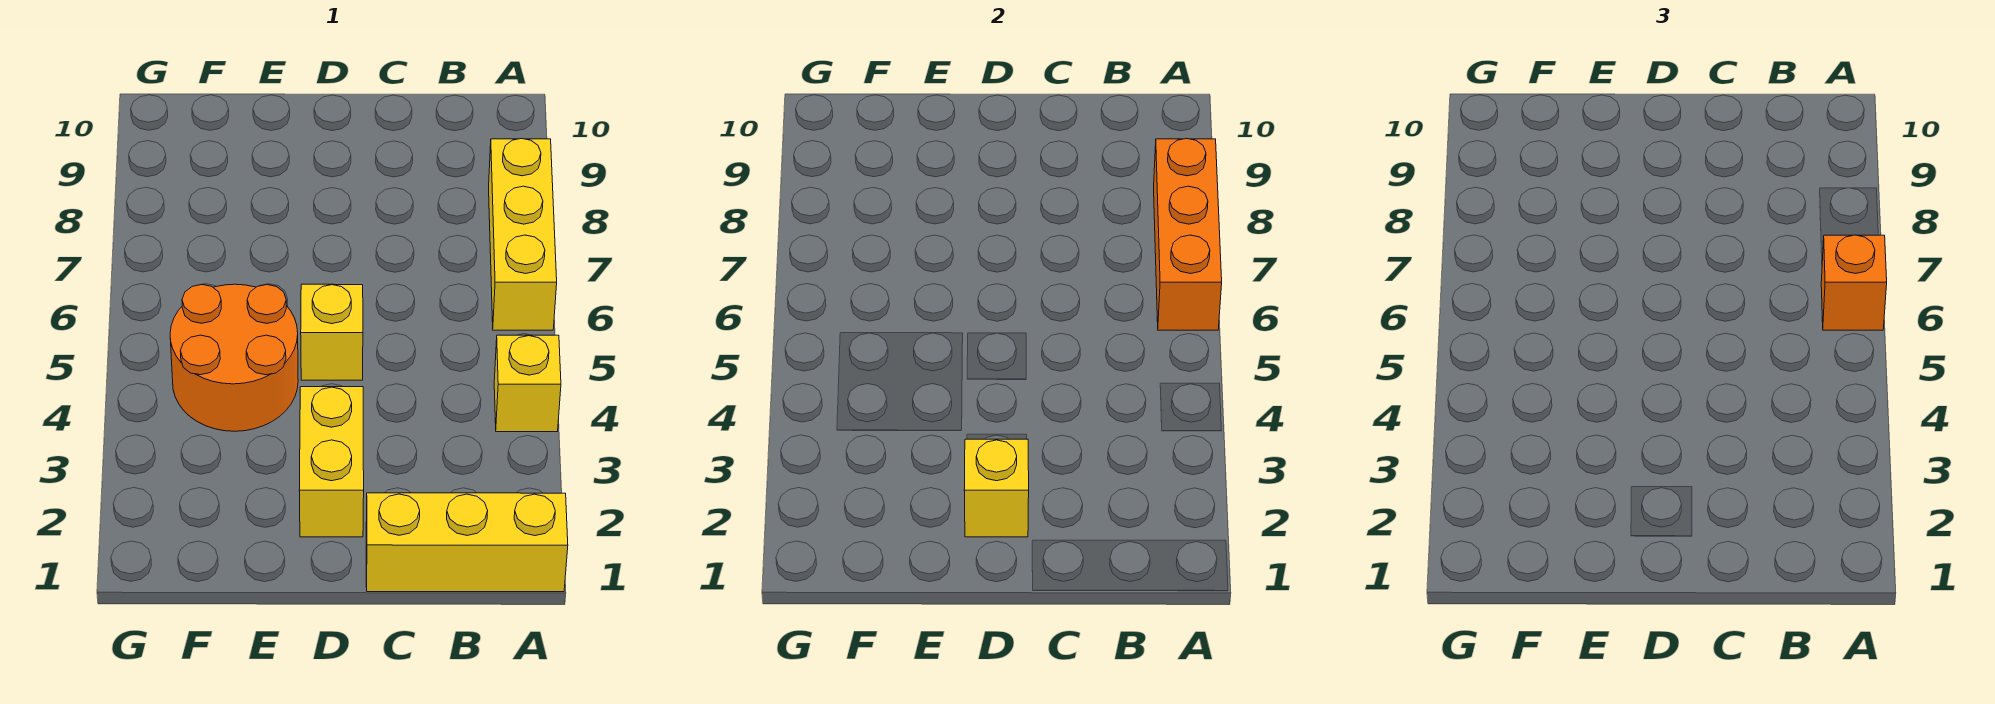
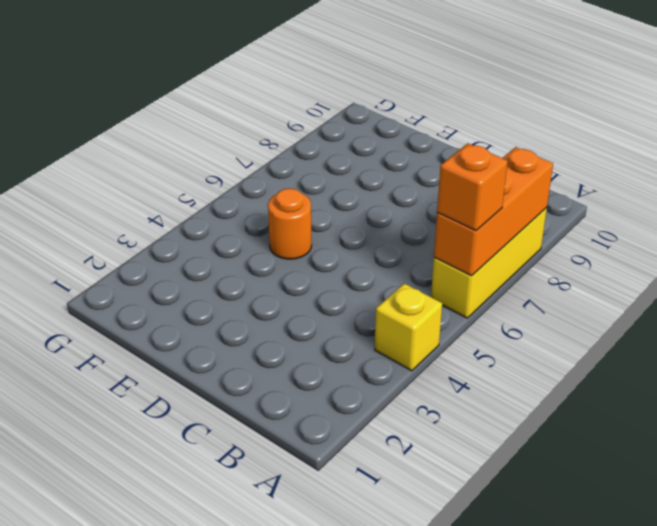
orange 1x1 round brick [268,189,312,259] -> orange 2x2 round brick [170,284,298,431]
none -> yellow 1x3 brick [366,493,568,592]
none -> yellow 1x2 brick [299,387,364,537]

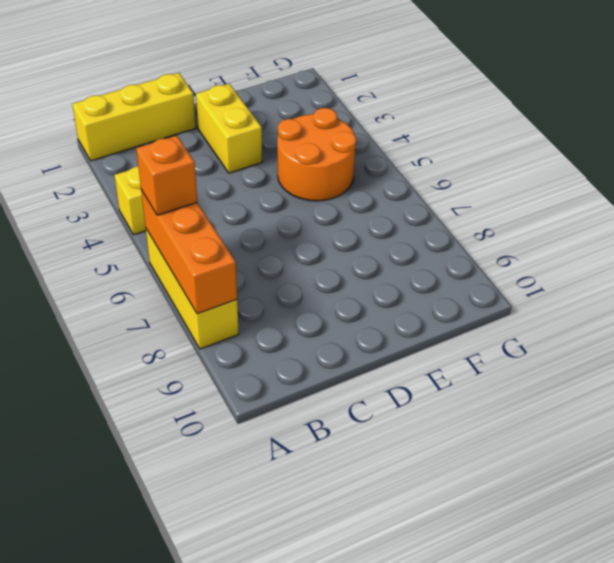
none -> yellow 1x1 brick [301,284,363,380]
none -> yellow 1x1 brick [964,439,1029,537]

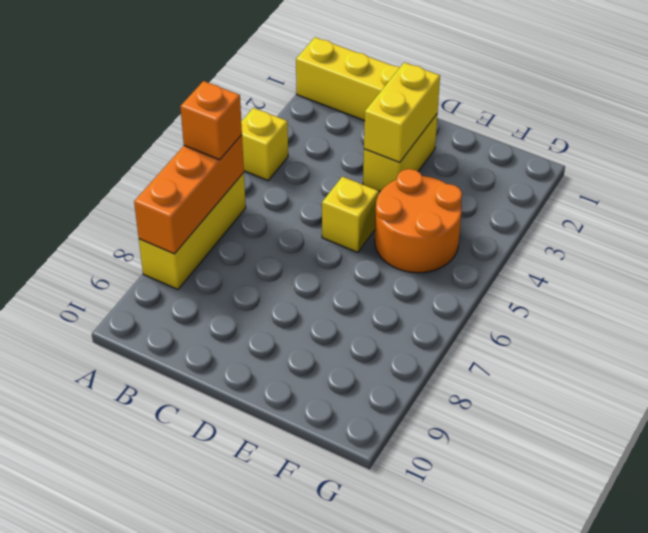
yellow 1x2 brick [364,62,440,162] -> yellow 1x1 brick [964,439,1029,537]

